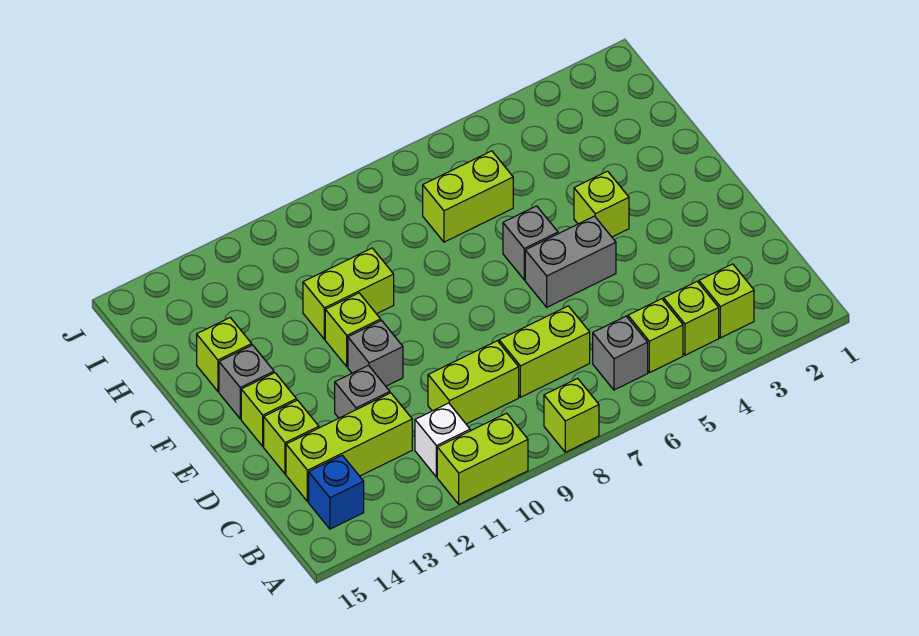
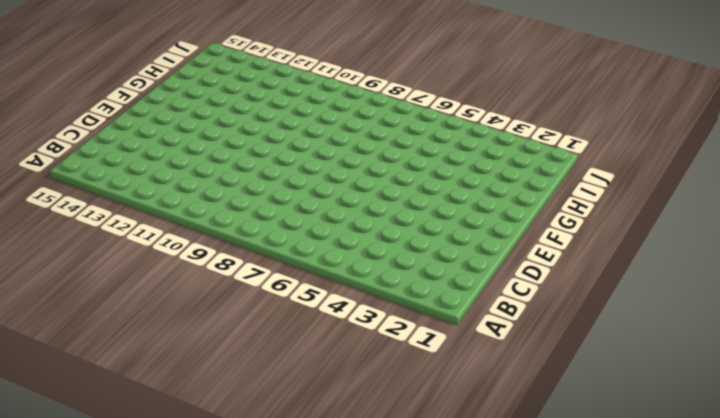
none -> lime 1x1 brick [544,378,599,452]
none -> lime 1x2 brick [437,413,528,504]
none -> lime 1x1 brick [699,264,754,338]

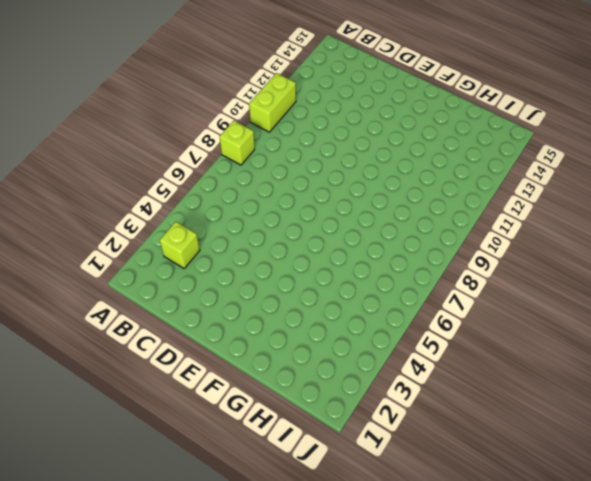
none -> lime 1x1 brick [664,282,719,355]
none -> lime 1x1 brick [628,299,683,373]
none -> grey 1x1 brick [593,316,648,390]

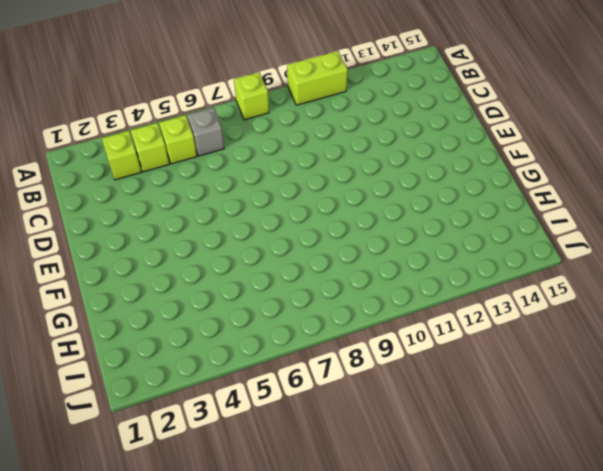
none -> white 1x1 brick [415,403,470,477]
none -> blue 1x1 brick [309,455,364,529]
none -> lime 1x2 brick [499,306,590,397]

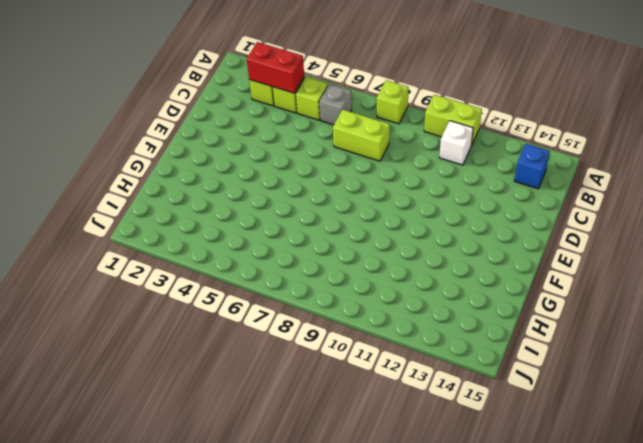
red 1x2 brick [247,42,304,93] -> none
none -> lime 1x2 brick [428,341,519,424]
none -> lime 1x3 brick [286,393,412,502]
none -> grey 1x1 brick [335,365,390,418]

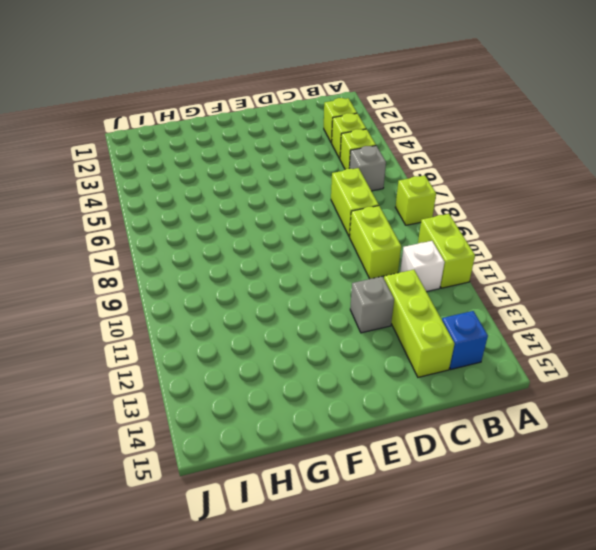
none -> lime 1x1 brick [264,400,319,474]
none -> grey 1x2 brick [525,216,616,307]
none -> grey 1x1 brick [348,321,403,386]

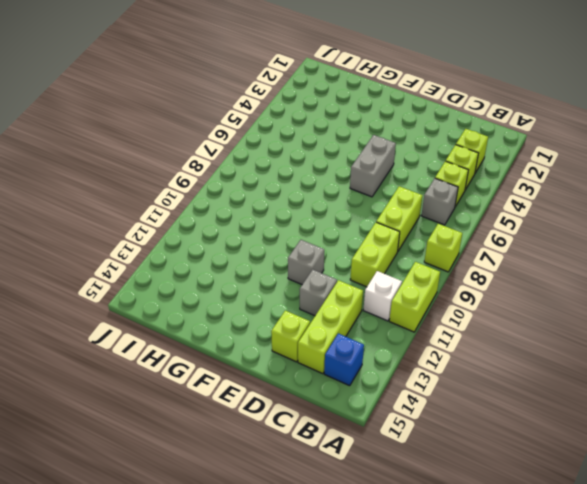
none -> lime 1x1 brick [241,373,296,446]
none -> lime 1x1 brick [574,171,629,237]
none -> grey 1x1 brick [503,206,558,280]

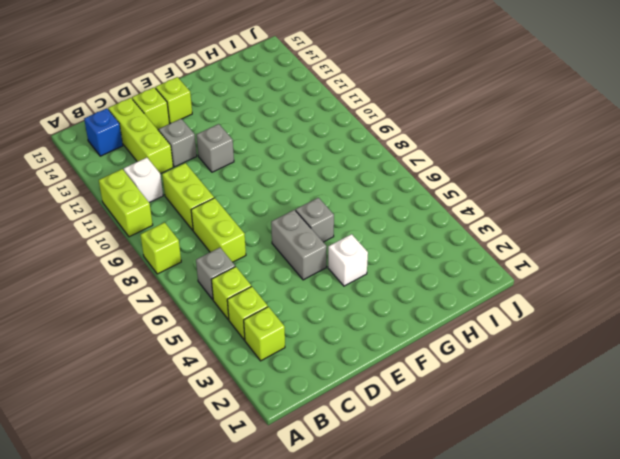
white 1x1 brick [328,234,368,286] -> lime 1x1 brick [574,171,629,237]
none -> lime 1x1 brick [325,293,381,367]
none -> grey 1x1 brick [219,345,274,419]
none -> lime 1x2 brick [303,248,394,339]

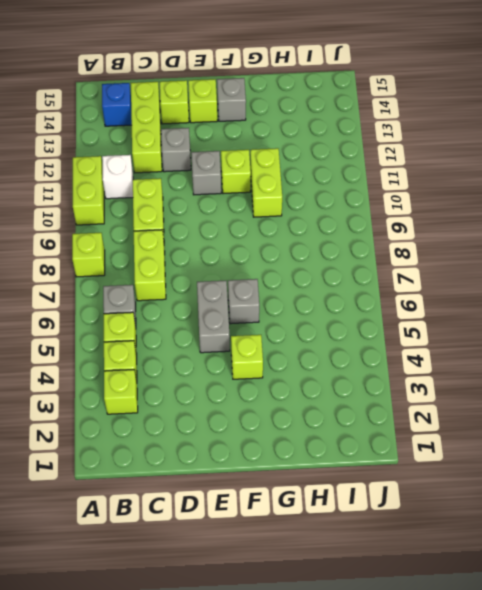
none -> lime 1x1 brick [197,318,252,391]
none -> lime 1x2 brick [423,151,513,242]

